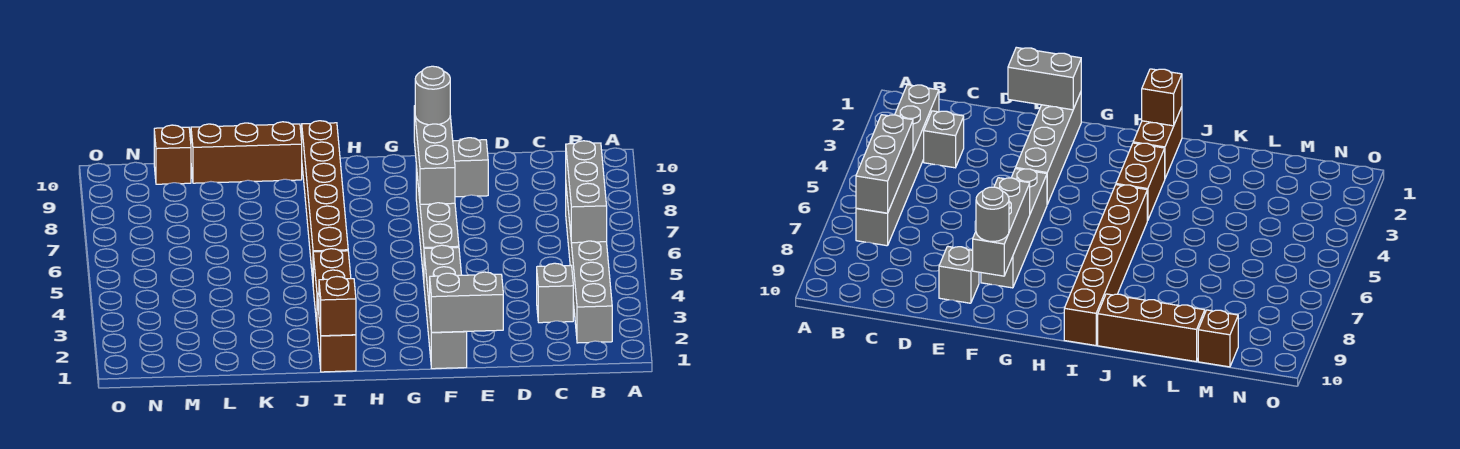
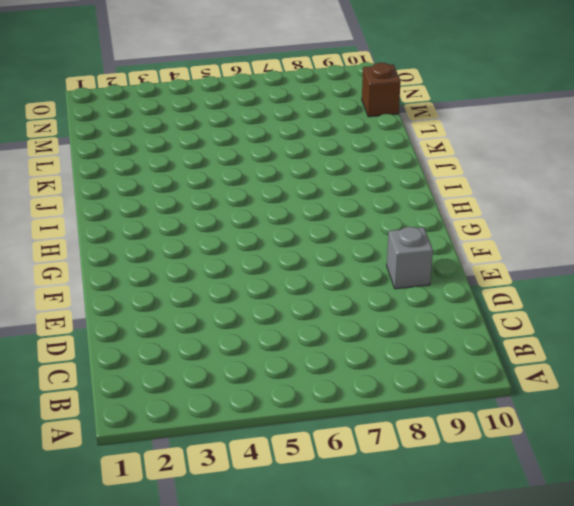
none -> grey 1x6 brick [566,188,612,343]
none -> grey 1x1 brick [537,263,573,323]
none -> grey 1x4 brick [424,245,467,369]

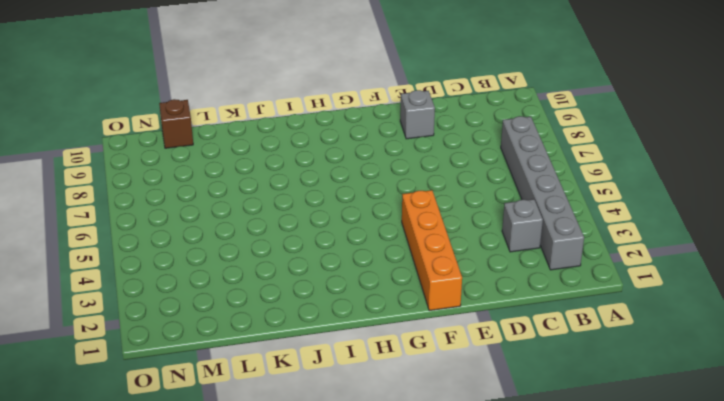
orange 1x4 brick [402,190,462,311] -> grey 1x4 brick [424,245,467,369]
none -> grey 1x4 brick [416,166,459,280]
none -> brown 1x2 brick [317,294,356,372]
none -> brown 1x2 brick [313,249,351,324]

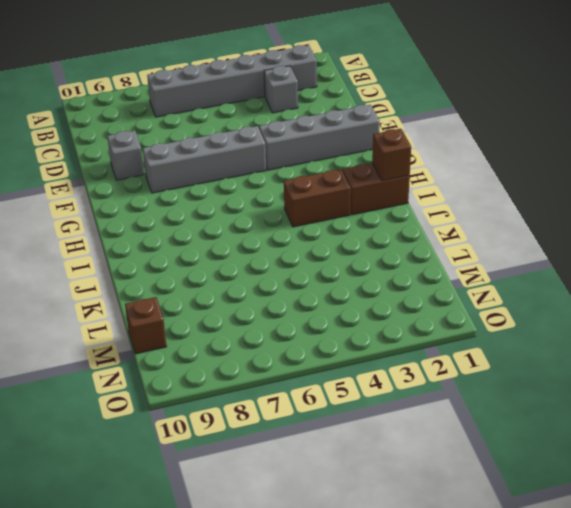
none -> brown 1x6 brick [302,121,348,279]
none -> brown 1x3 brick [191,122,302,183]
none -> grey 1x3 brick [566,141,607,243]

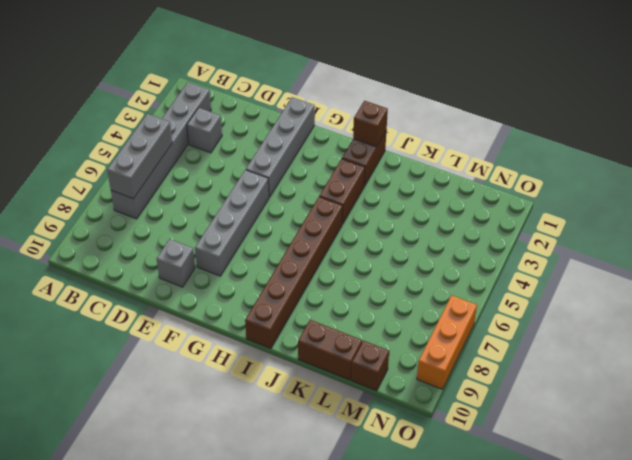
brown 1x2 brick [298,320,362,380] -> brown 1x3 brick [191,122,302,183]
orange 1x3 brick [417,295,477,389] -> none
none -> grey 1x2 brick [430,272,503,332]
none -> grey 1x3 brick [414,106,455,204]
none -> grey 1x1 round brick [415,66,450,125]

